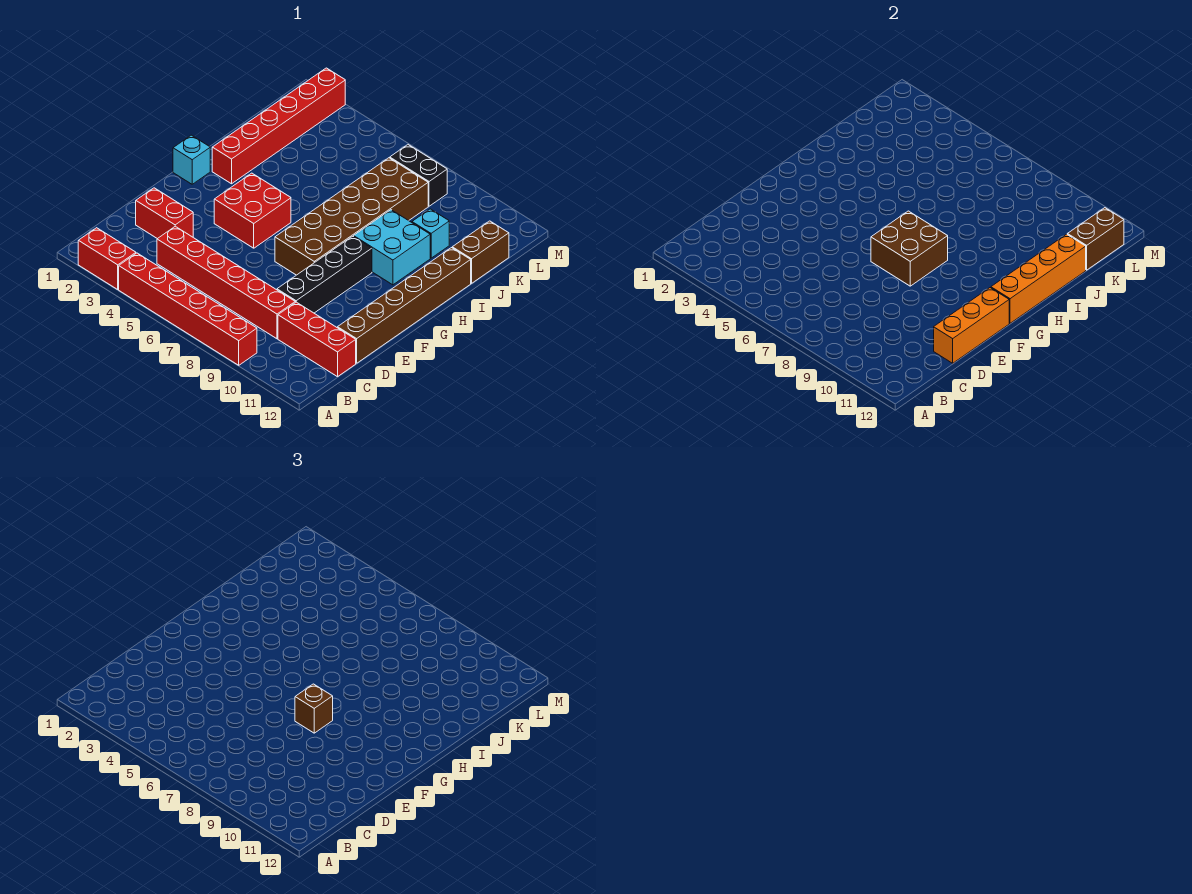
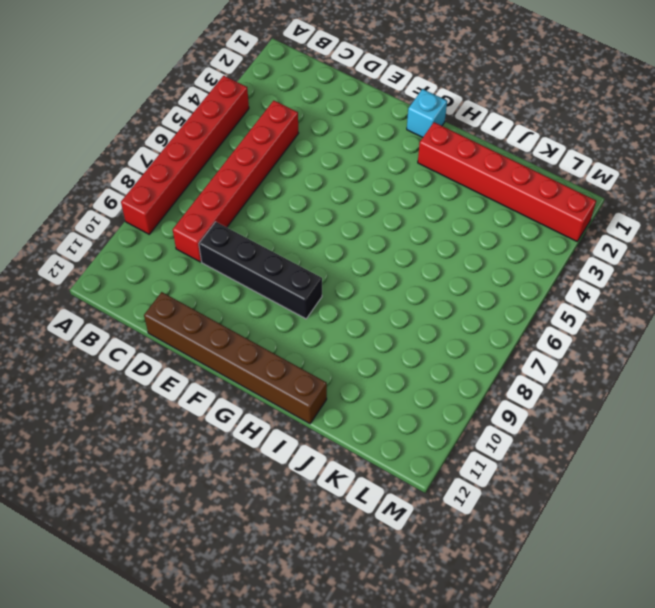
none -> red 1x2 brick [78,228,136,289]
none -> red 1x3 brick [278,302,356,377]
none -> red 1x2 brick [136,188,193,239]

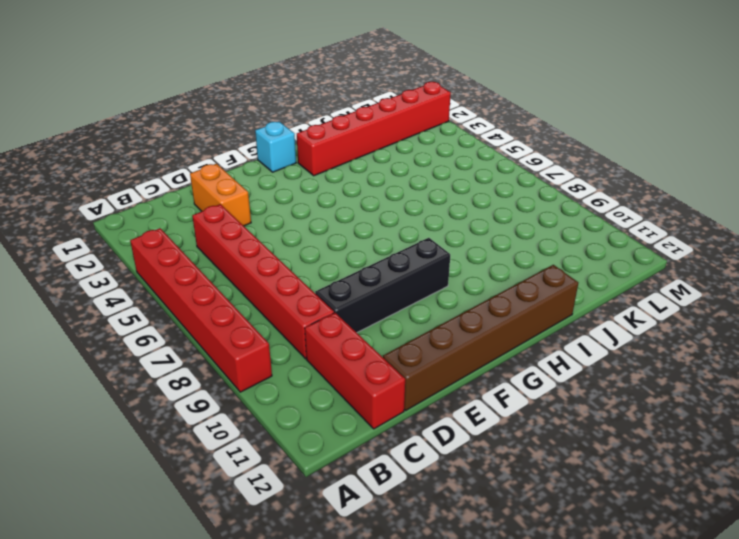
orange 1x2 brick [190,164,251,226] -> red 1x2 brick [136,188,193,239]
none -> red 1x2 brick [78,228,136,289]
none -> red 2x2 brick [214,173,291,248]
none -> brown 2x6 brick [275,158,428,275]

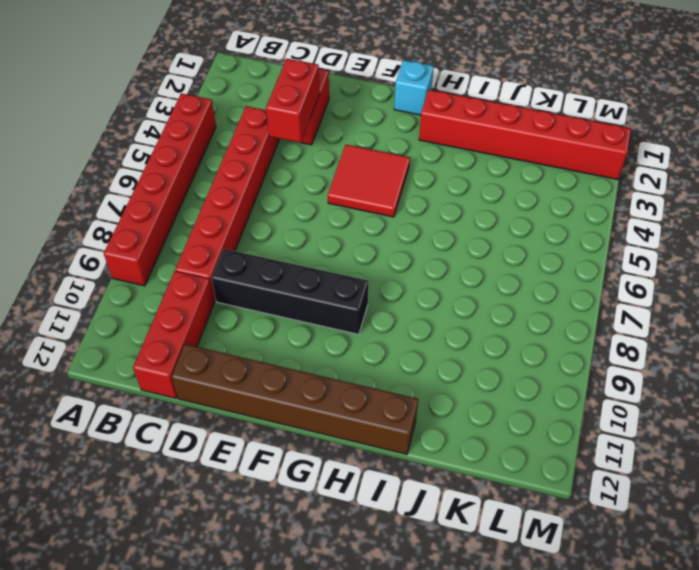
red 1x2 brick [266,59,320,143] -> red 1x2 brick moved to [78,228,136,289]
red 2x2 tile [328,145,410,217] -> red 2x2 brick [214,173,291,248]
none -> brown 2x6 brick [275,158,428,275]
none -> cyan 2x2 brick [354,210,430,285]
none -> cyan 1x1 brick [412,209,449,258]

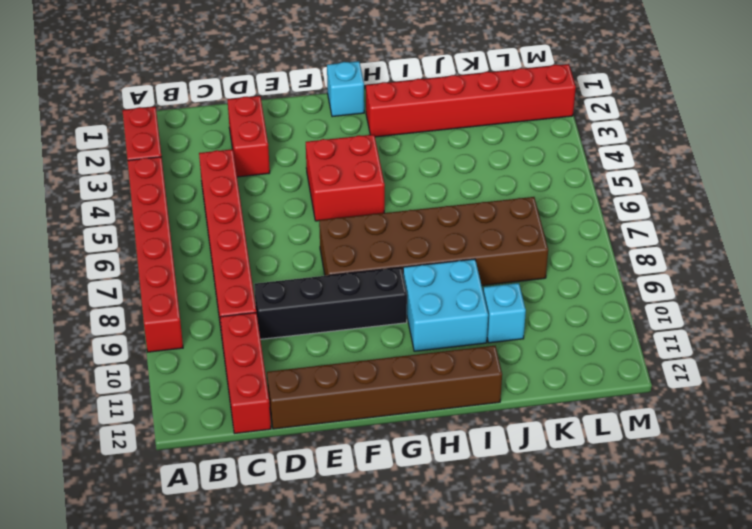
none -> brown 1x2 brick [452,221,509,283]
none -> black 1x2 brick [390,145,447,206]
none -> orange 1x3 brick [934,288,1009,363]

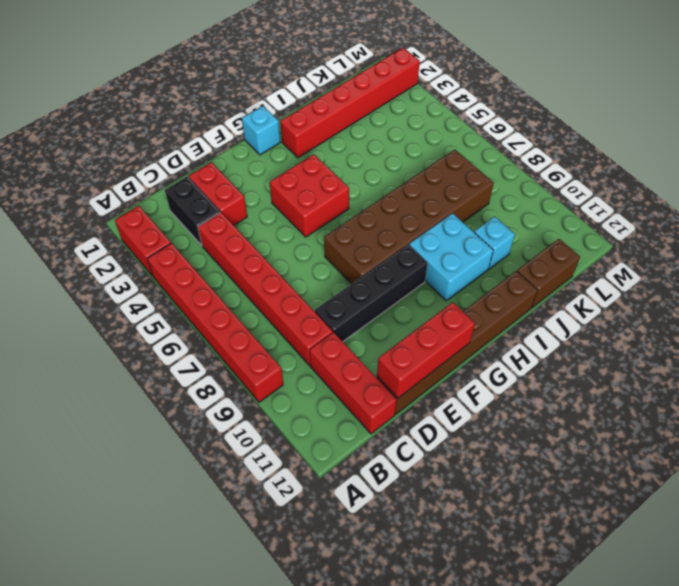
black 1x2 brick [165,176,220,246] -> black 1x2 brick moved to [390,145,447,206]
red 1x3 brick [377,302,475,398] -> orange 1x3 brick [934,288,1009,363]
none -> brown 2x2 brick [871,211,948,286]
none -> orange 1x4 brick [991,234,1086,323]
none -> brown 1x2 brick [1067,208,1124,270]

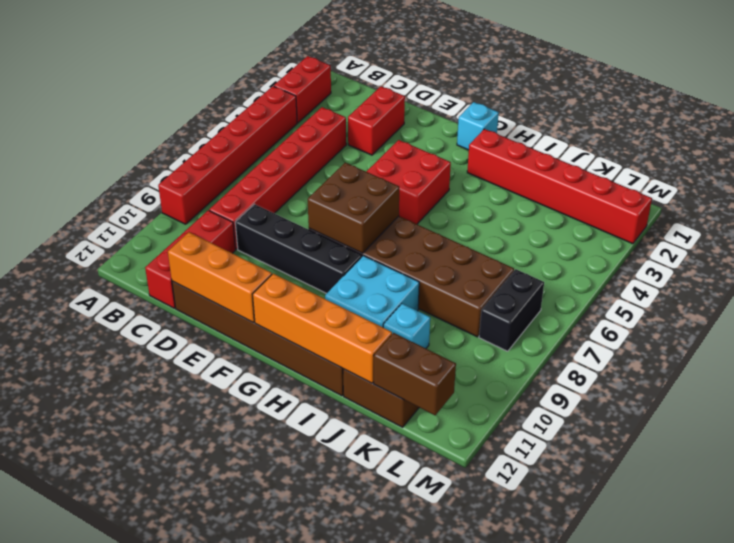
none -> brown 1x1 brick [295,684,333,733]

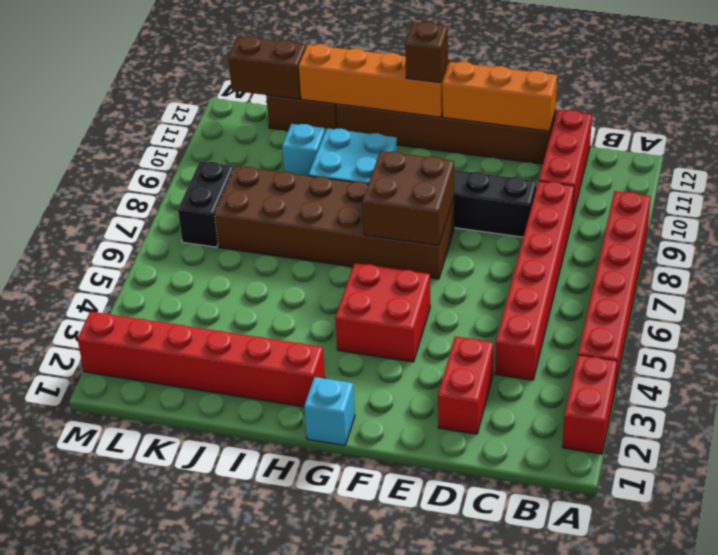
brown 1x1 brick [405,21,448,83] -> brown 1x1 brick moved to [295,684,333,733]

